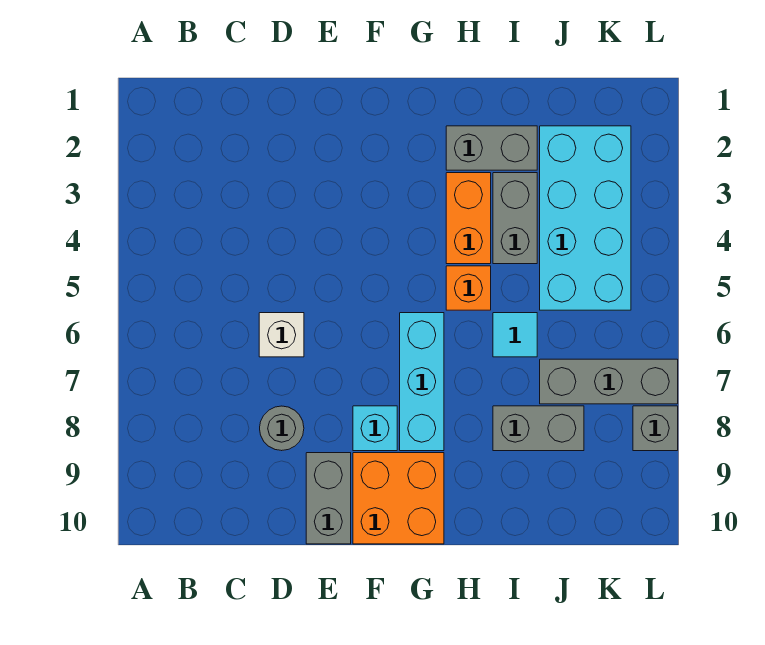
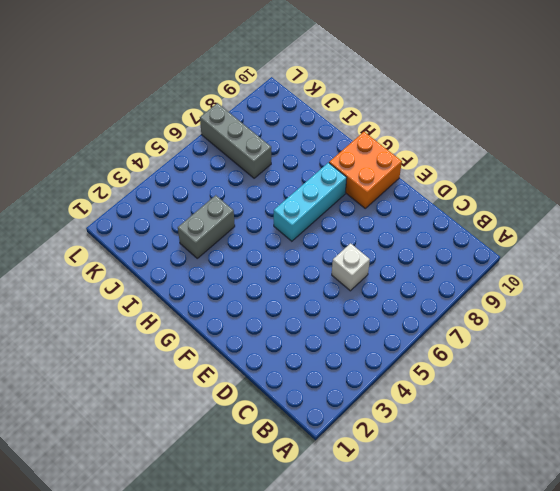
none -> grey 1x1 round brick [260,406,304,451]
none -> grey 1x2 brick [306,453,351,544]
none -> cyan 1x1 brick [353,406,397,451]

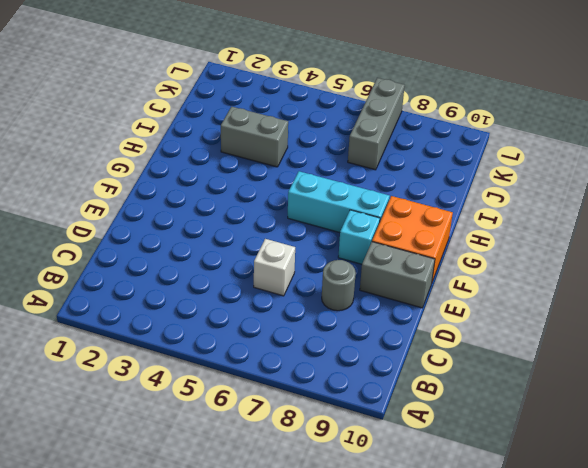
none -> grey 1x2 brick [446,126,537,170]
none -> orange 1x2 brick [446,173,491,264]
none -> orange 1x1 brick [446,266,491,310]

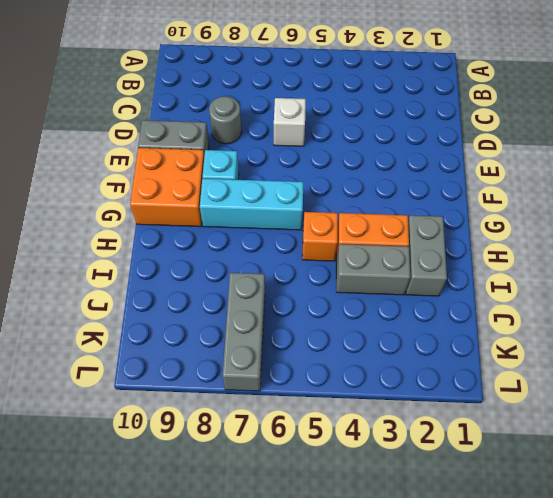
none -> cyan 1x1 tile [493,313,537,357]
none -> grey 1x2 brick [493,406,584,451]
none -> cyan 2x4 brick [540,126,631,310]

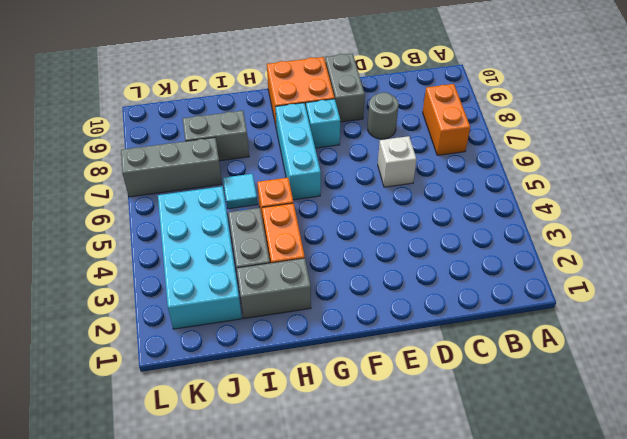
orange 1x2 brick [423,84,470,155] -> none
none -> grey 1x1 brick [633,406,678,451]

